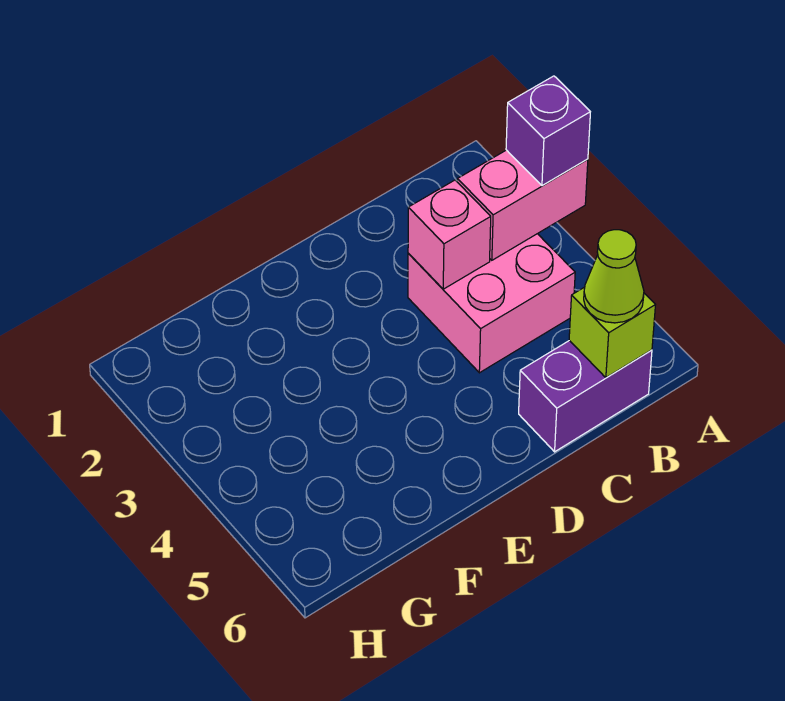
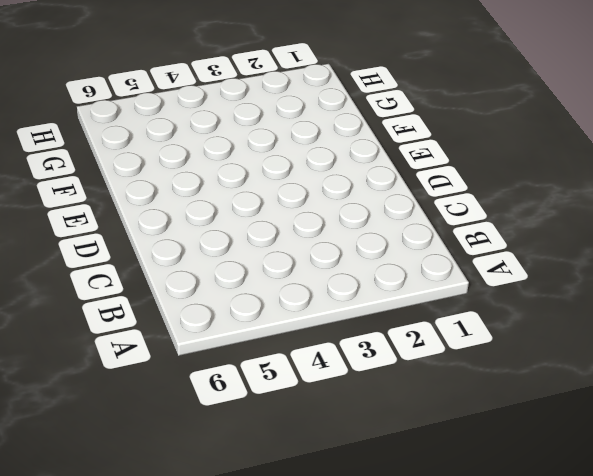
none -> pink 2x2 brick [408,234,575,373]
none -> purple 1x2 brick [519,341,652,452]

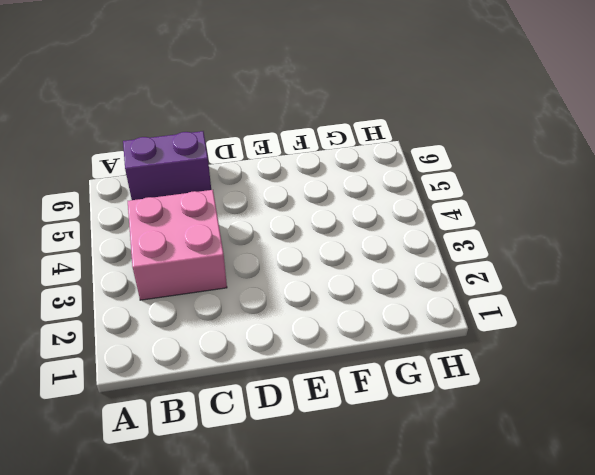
none -> pink 1x2 brick [457,150,588,260]
none -> lime 1x1 brick [569,287,655,378]

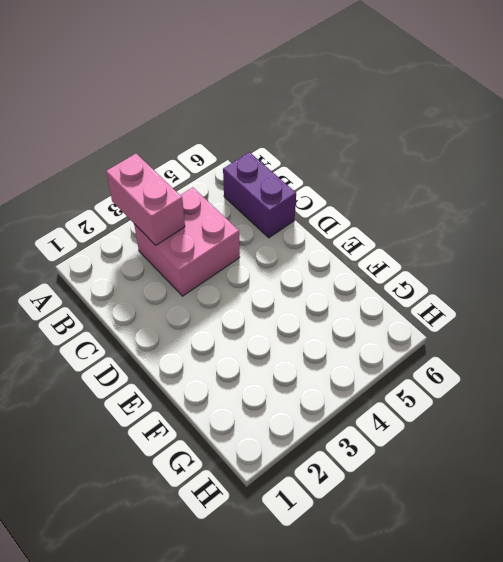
none -> lime 1x1 brick [569,287,655,378]
none -> pink 1x1 brick [408,180,491,289]

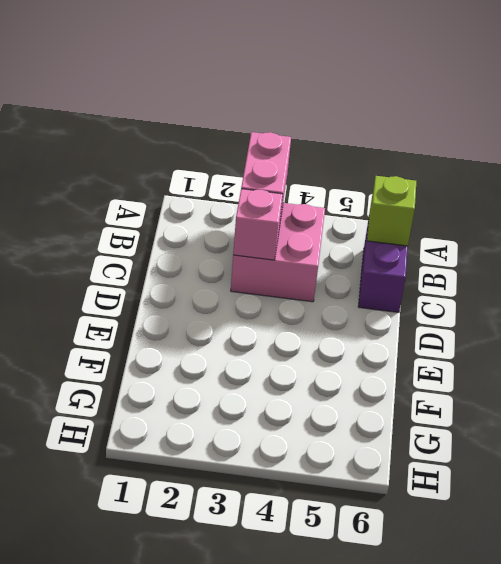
none -> purple 1x1 brick [506,76,590,186]
none -> lime 1x1 cone [584,230,644,323]

